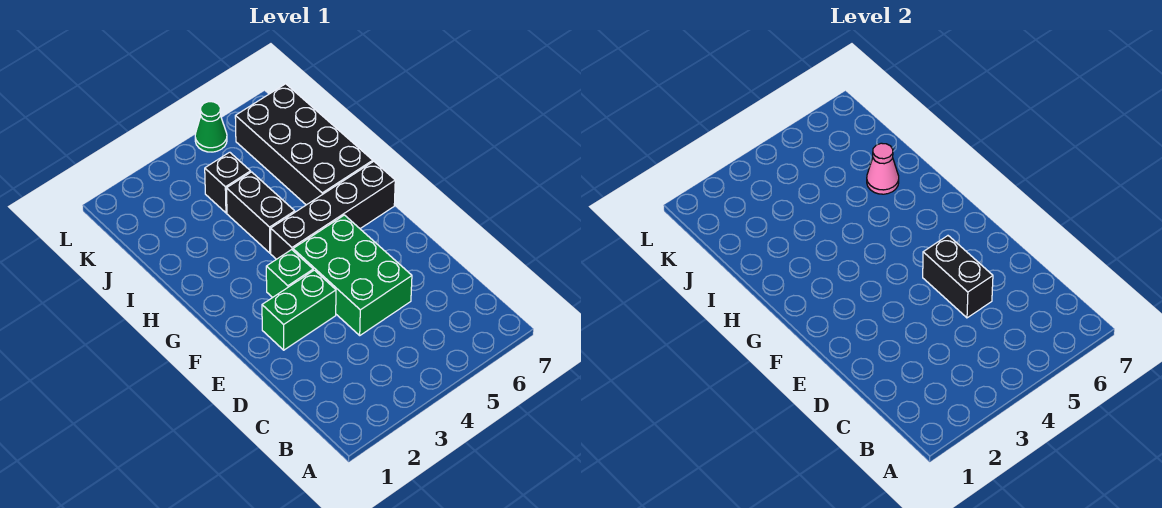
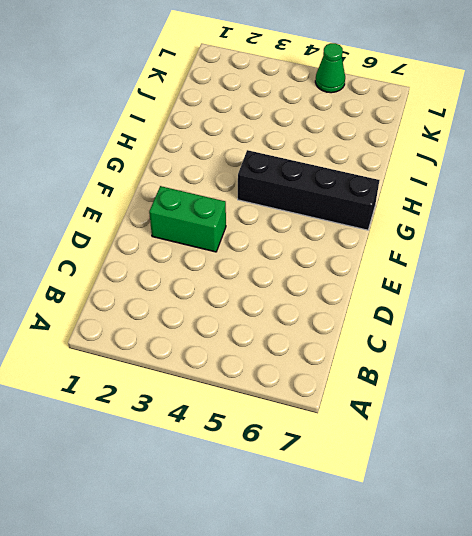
none -> green 2x3 brick [293,215,412,335]
none -> green 1x1 brick [266,250,313,297]

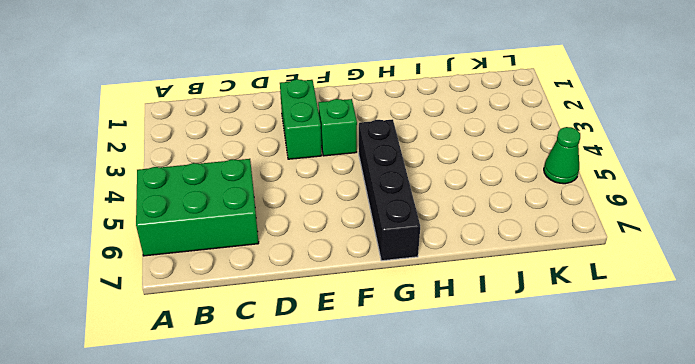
green 2x3 brick [136,159,259,256] -> green 2x3 brick moved to [293,215,412,335]
none -> black 1x2 brick [226,172,295,253]
none -> black 2x4 brick [235,84,373,205]

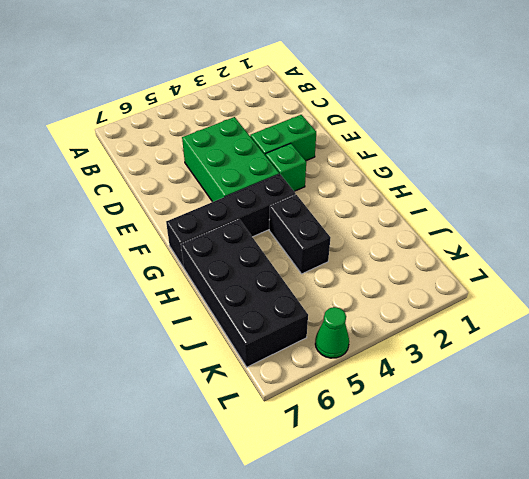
none -> black 1x1 brick [205,152,251,213]
none -> black 1x2 brick [923,236,993,318]

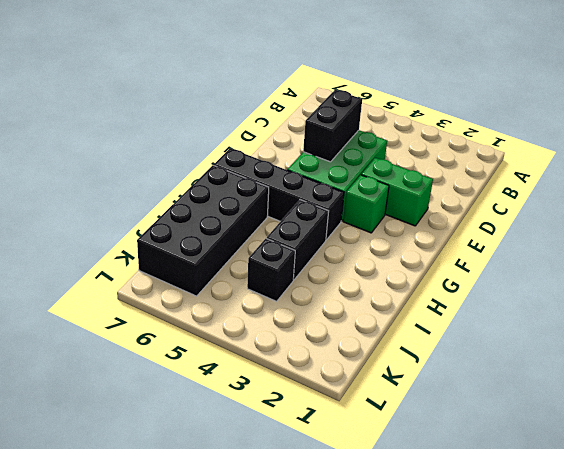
none -> green 1x1 cone [195,102,227,152]
none -> pink 1x1 cone [867,143,899,194]

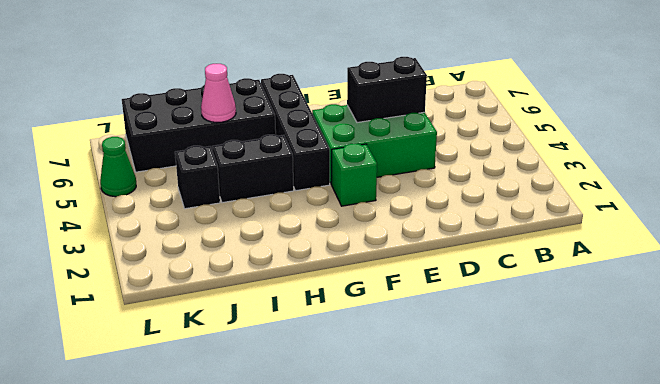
none -> green 1x2 brick [262,270,336,350]

